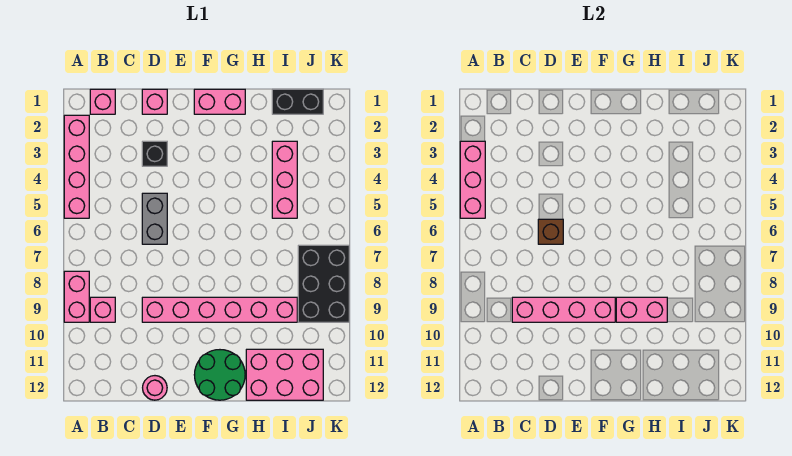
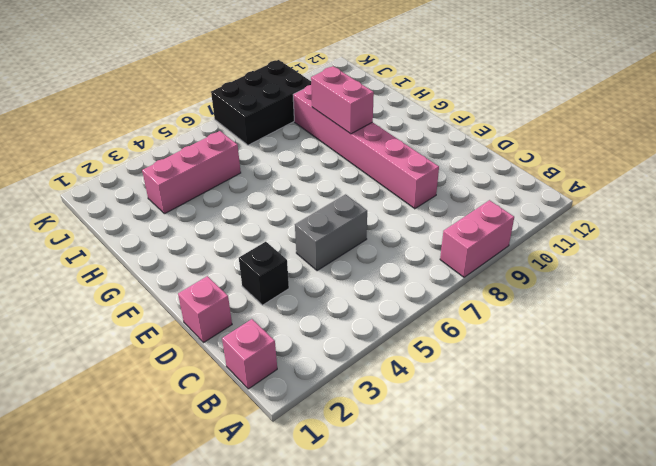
none -> pink 1x4 brick [64,115,89,218]
none -> pink 1x1 brick [90,297,115,322]
none -> pink 1x1 round brick [143,376,167,400]

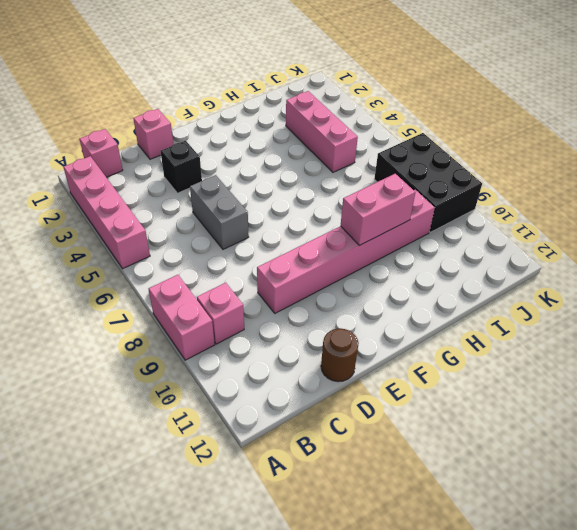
brown 1x1 round brick [321,328,359,382] -> pink 1x1 round brick [143,376,167,400]
none -> pink 1x2 brick [194,89,245,114]
none -> green 2x2 round brick [194,350,245,400]
none -> pink 2x3 brick [246,349,323,400]

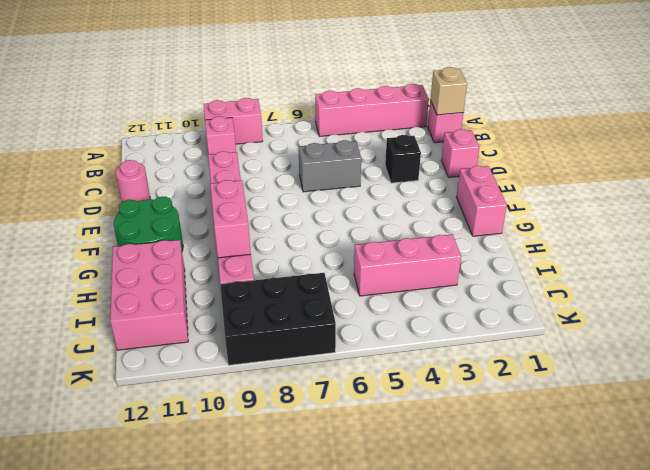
tan 1x1 brick [430,67,467,115] -> none
none -> black 1x2 brick [272,89,323,114]
none -> pink 1x3 brick [460,141,485,218]
none -> pink 1x4 brick [512,297,615,322]

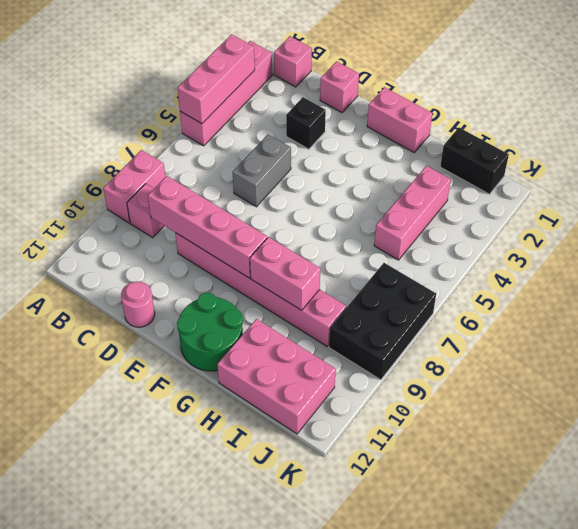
none -> brown 1x1 brick [538,219,563,244]

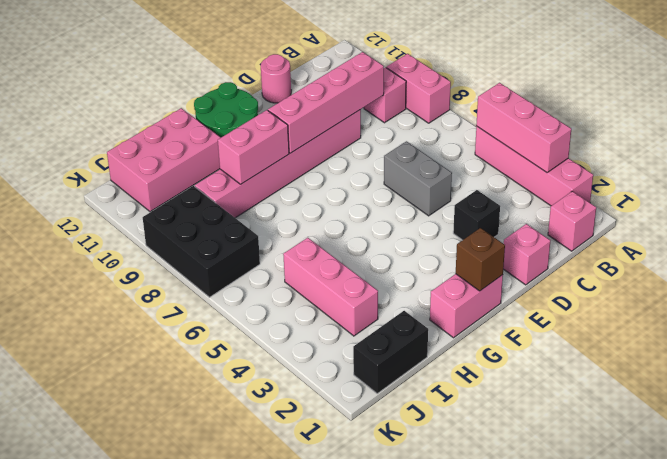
brown 1x1 brick [456,228,505,291] -> brown 1x1 brick moved to [538,219,563,244]

